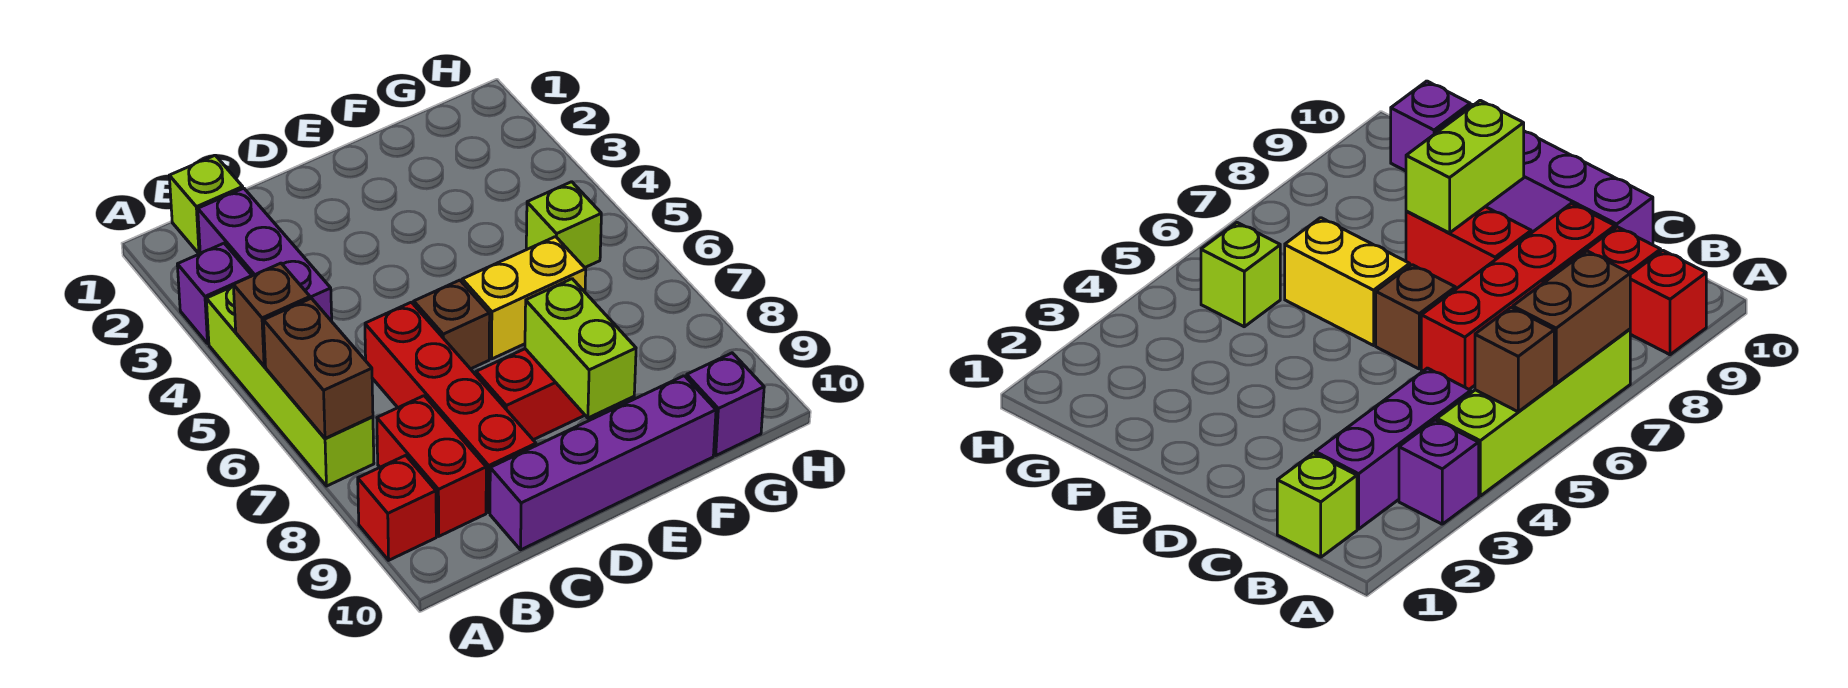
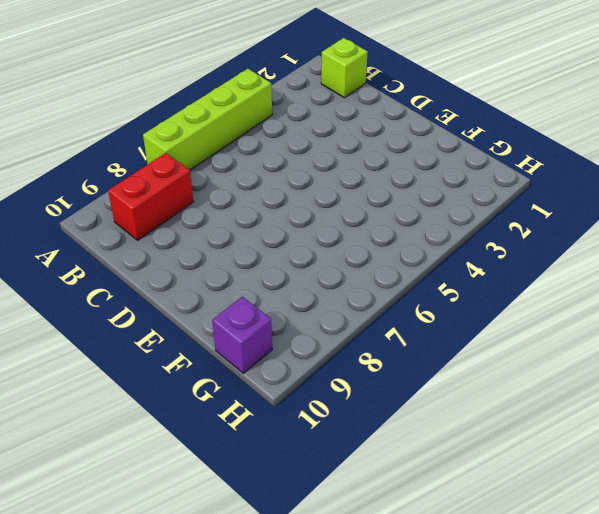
none -> purple 1x1 brick [177,243,252,343]
none -> red 1x1 brick [358,455,436,560]
none -> purple 1x3 brick [198,188,332,321]

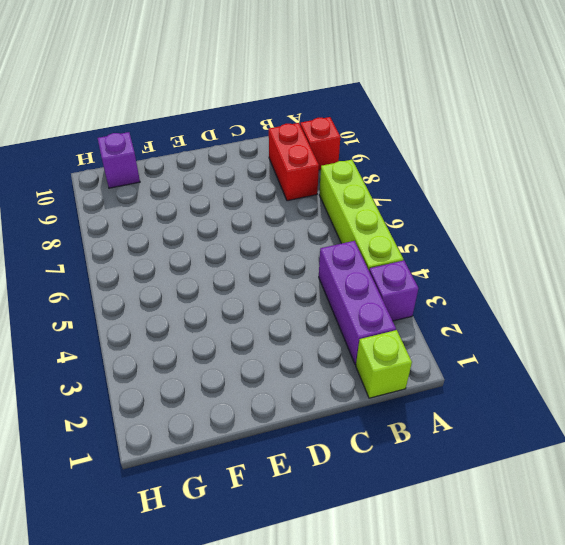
none -> red 1x4 brick [365,302,536,513]
none -> purple 1x4 brick [490,376,716,550]
none -> brown 1x1 brick [414,280,490,369]

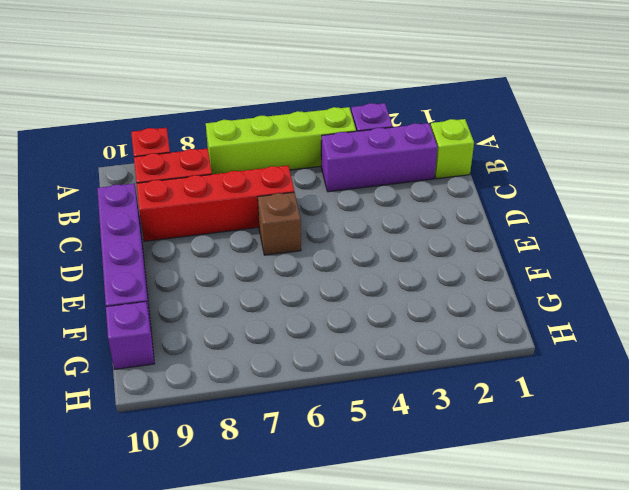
none -> red 1x2 brick [476,349,585,440]
none -> yellow 1x2 brick [462,237,586,359]
none -> lime 1x1 brick [526,182,601,268]

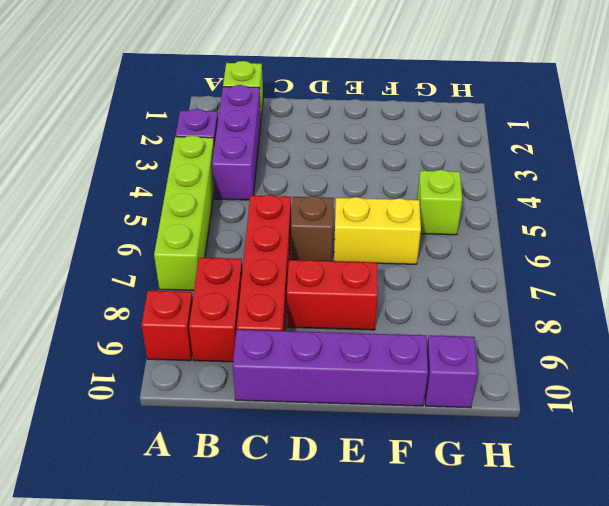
none -> brown 1x1 brick [233,263,310,366]
none -> brown 1x2 brick [264,298,373,438]
none -> lime 1x2 brick [525,279,636,418]

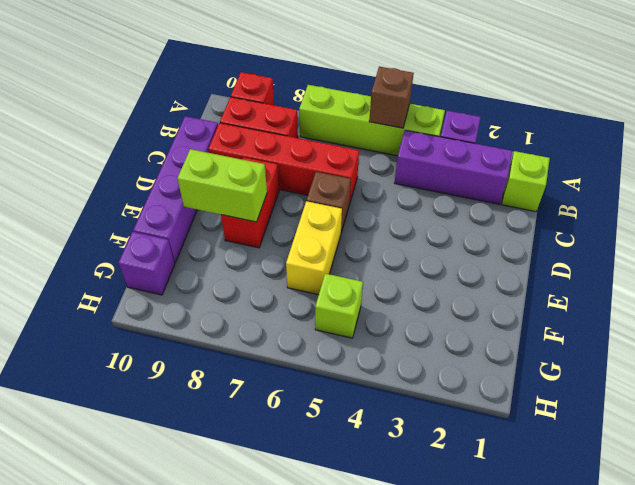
none -> brown 1x2 brick [264,298,373,438]

